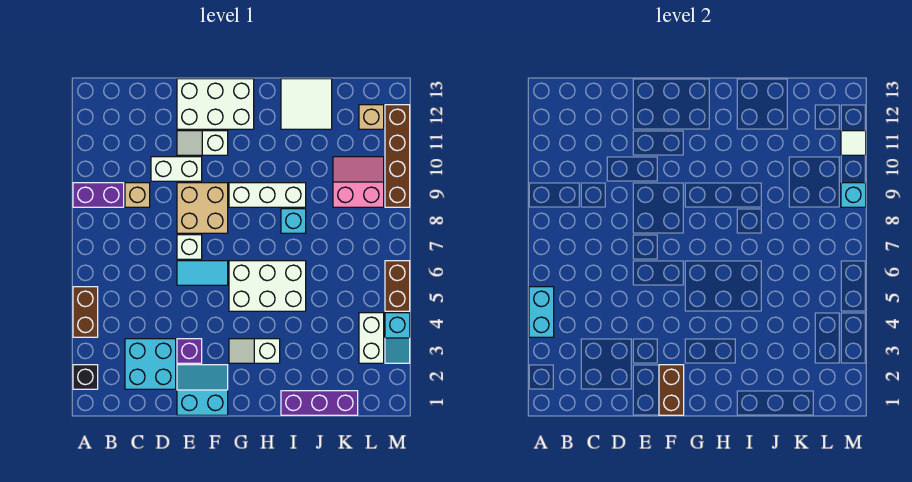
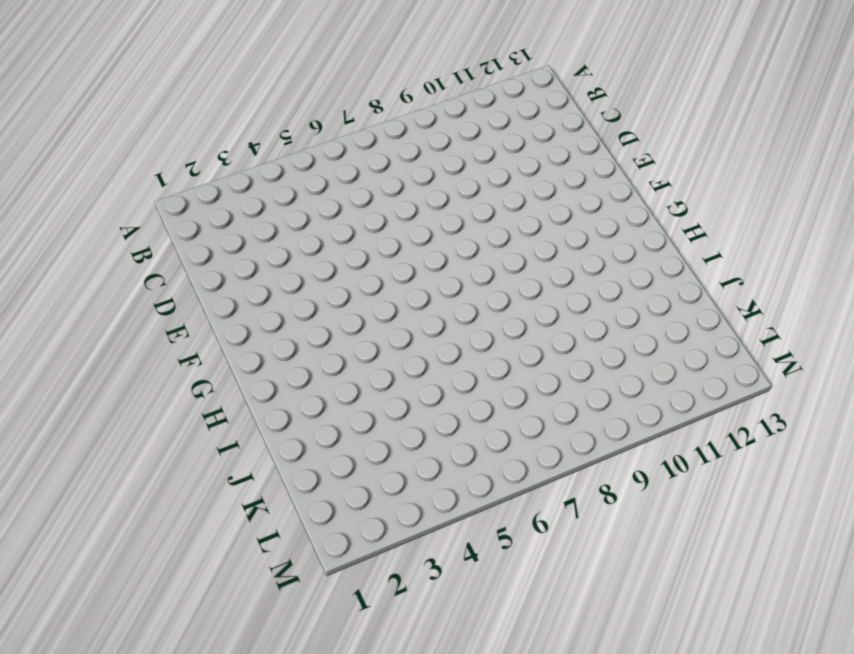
none -> black 1x1 brick [73,365,98,389]
none -> brown 1x2 brick [73,287,98,337]
none -> purple 1x2 brick [73,183,124,207]

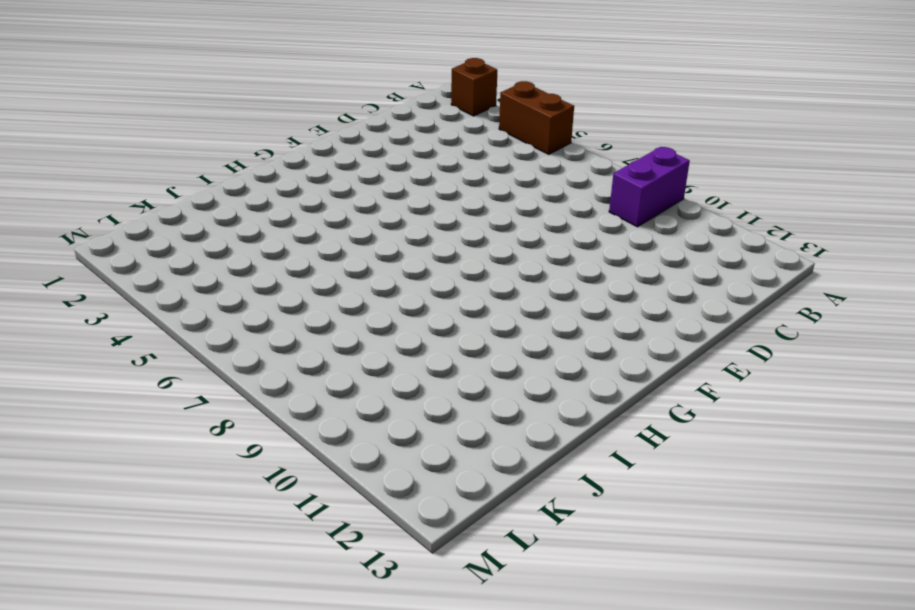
brown 1x1 brick [451,58,497,116] -> black 1x1 brick [73,365,98,389]
none -> cyan 2x2 brick [125,339,176,389]
none -> tan 1x1 brick [125,183,150,207]
none -> white 1x2 brick [151,157,202,181]

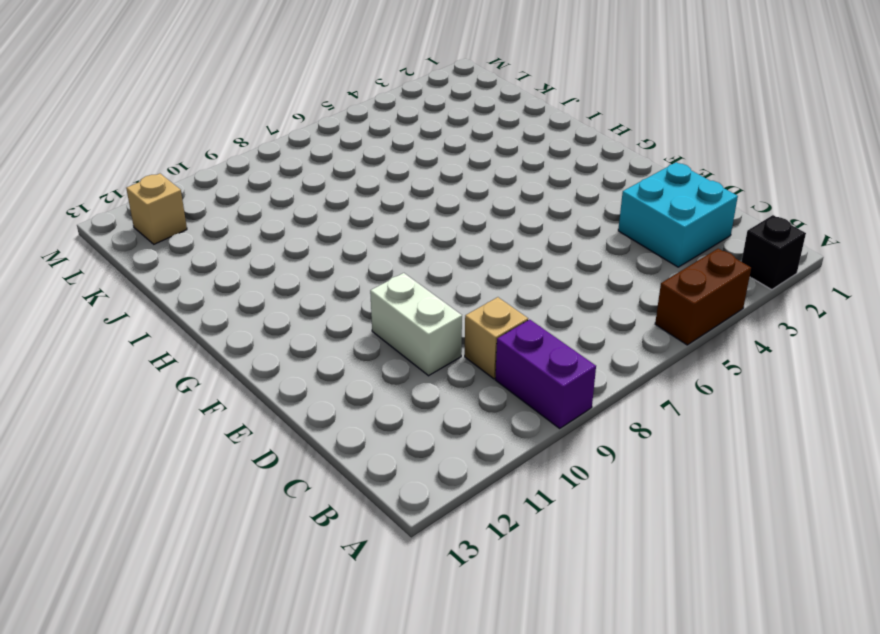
none -> cyan 2x2 slope [177,365,228,415]
none -> purple 1x1 brick [177,339,202,363]
none -> cyan 1x2 tile [177,261,228,285]

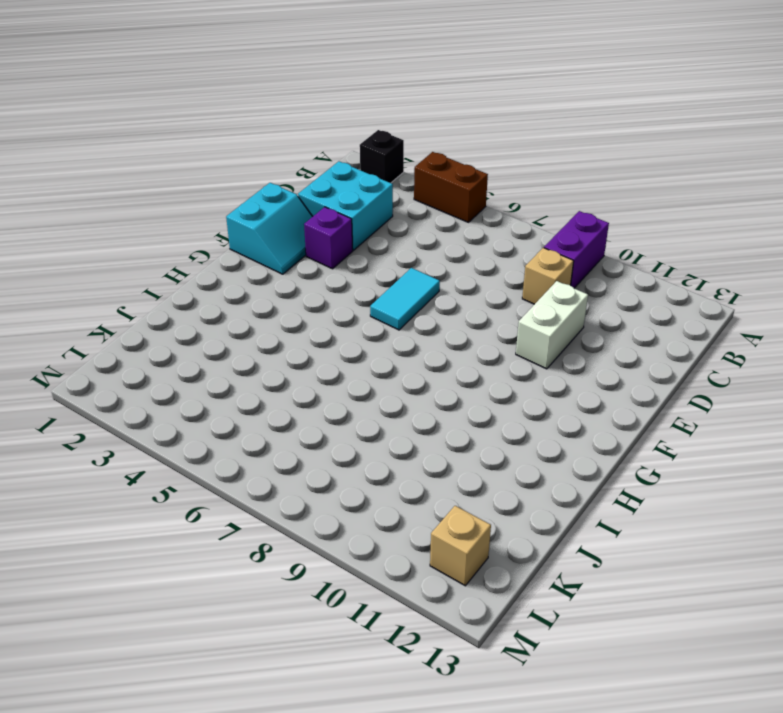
none -> white 1x1 brick [177,235,202,259]
none -> tan 2x2 brick [177,183,228,233]
none -> white 1x2 slope [177,131,228,155]

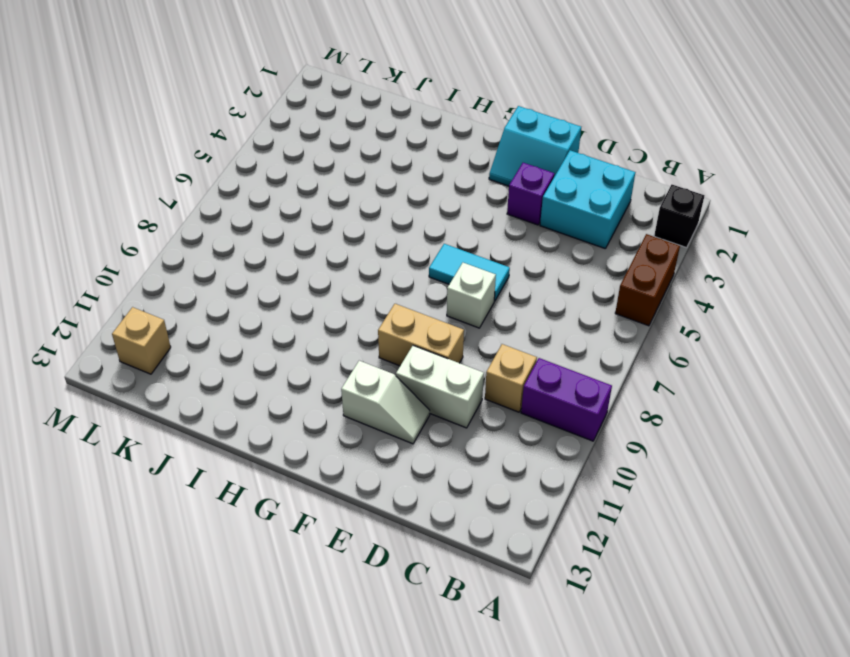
tan 1x2 brick [378,304,464,366] -> tan 2x2 brick [177,183,228,233]
none -> white 2x3 brick [177,79,254,129]
none -> white 1x2 slope [229,339,280,363]
none -> white 2x3 brick [229,261,306,311]

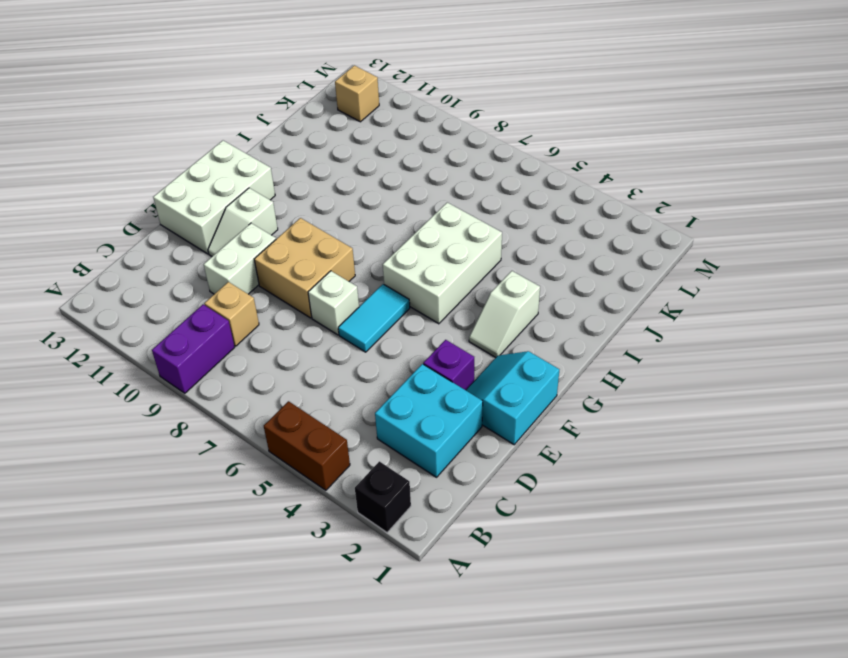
none -> white 1x3 brick [229,183,306,207]
none -> purple 1x3 brick [281,391,358,415]
none -> cyan 1x1 brick [281,209,306,233]

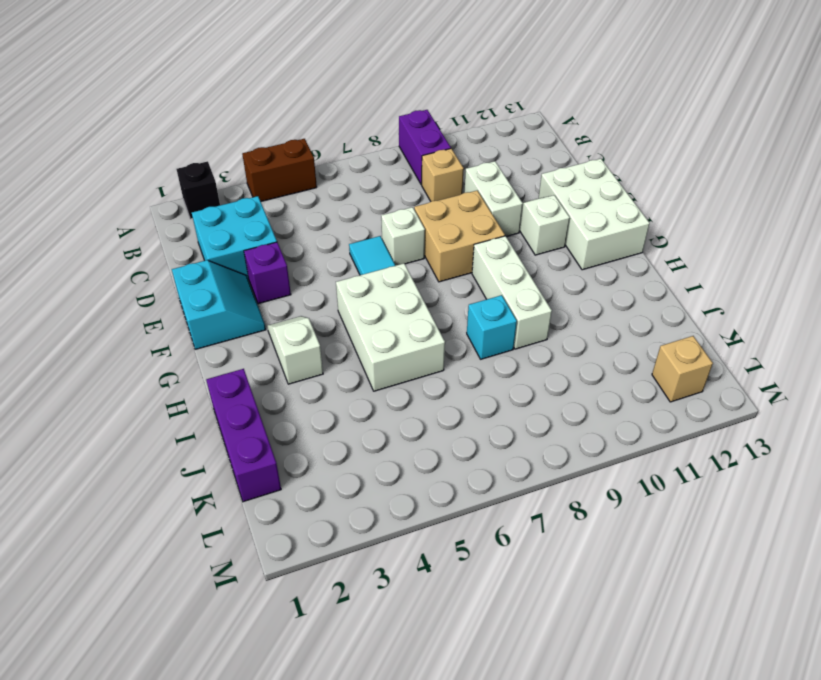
none -> white 2x2 tile [281,79,332,129]
none -> pink 2x2 slope [333,157,384,207]
none -> white 1x2 brick [359,313,384,363]

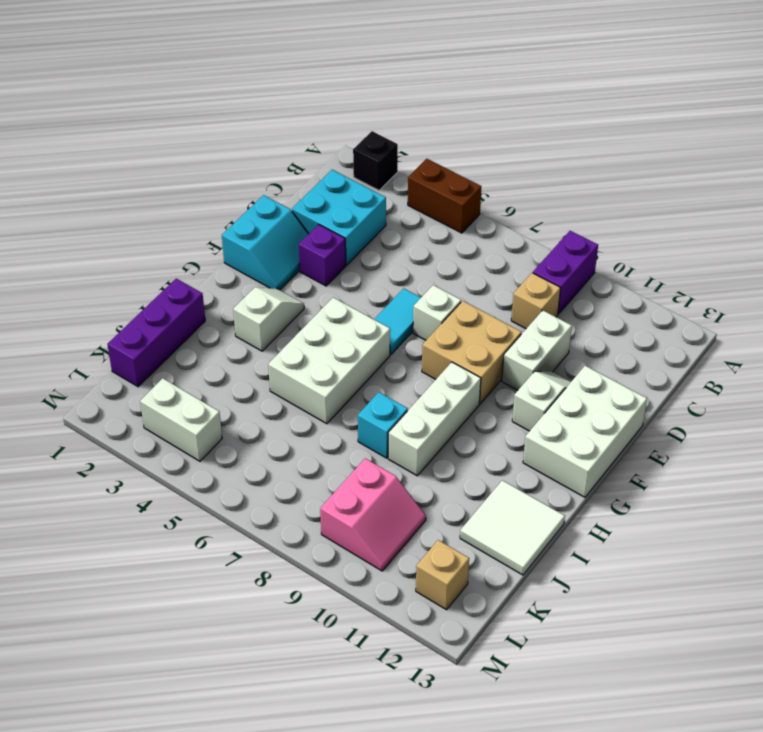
none -> cyan 1x2 slope [385,313,410,363]
none -> brown 1x2 brick [385,261,410,311]
none -> brown 1x4 brick [385,105,410,207]

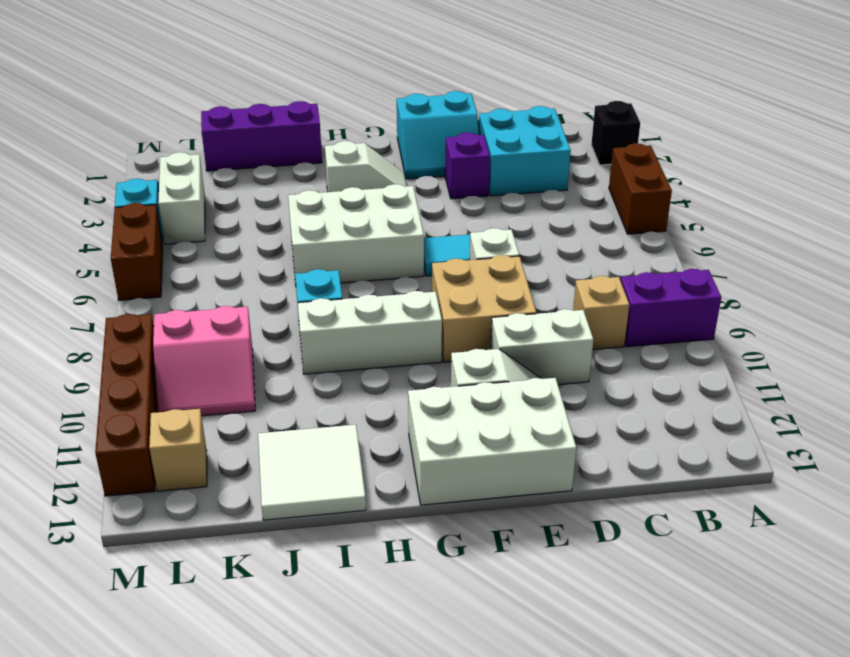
none -> cyan 1x2 brick [529,287,554,337]
none -> brown 1x2 brick [659,365,684,415]
none -> cyan 1x1 brick [841,183,866,207]

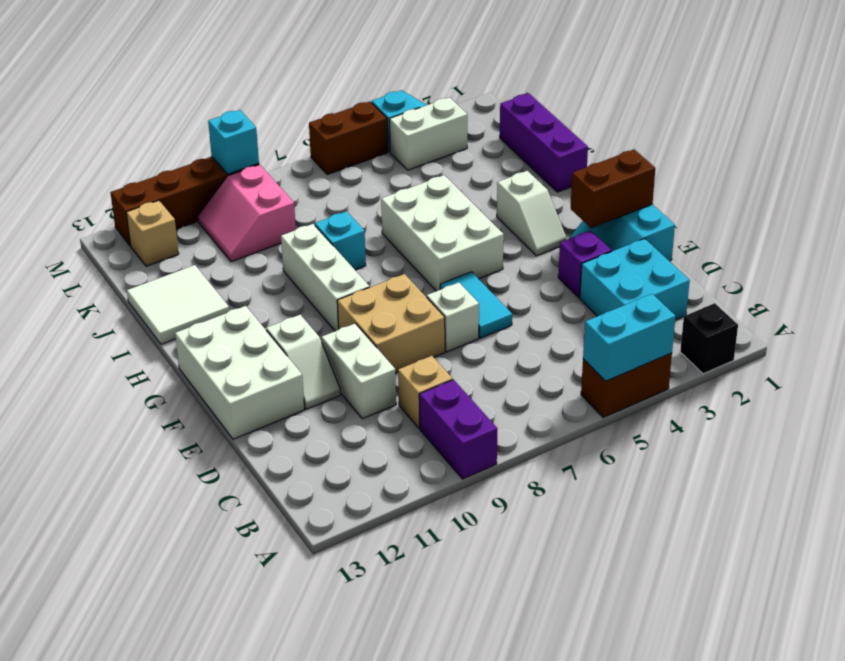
none -> white 1x1 tile [841,131,866,155]

